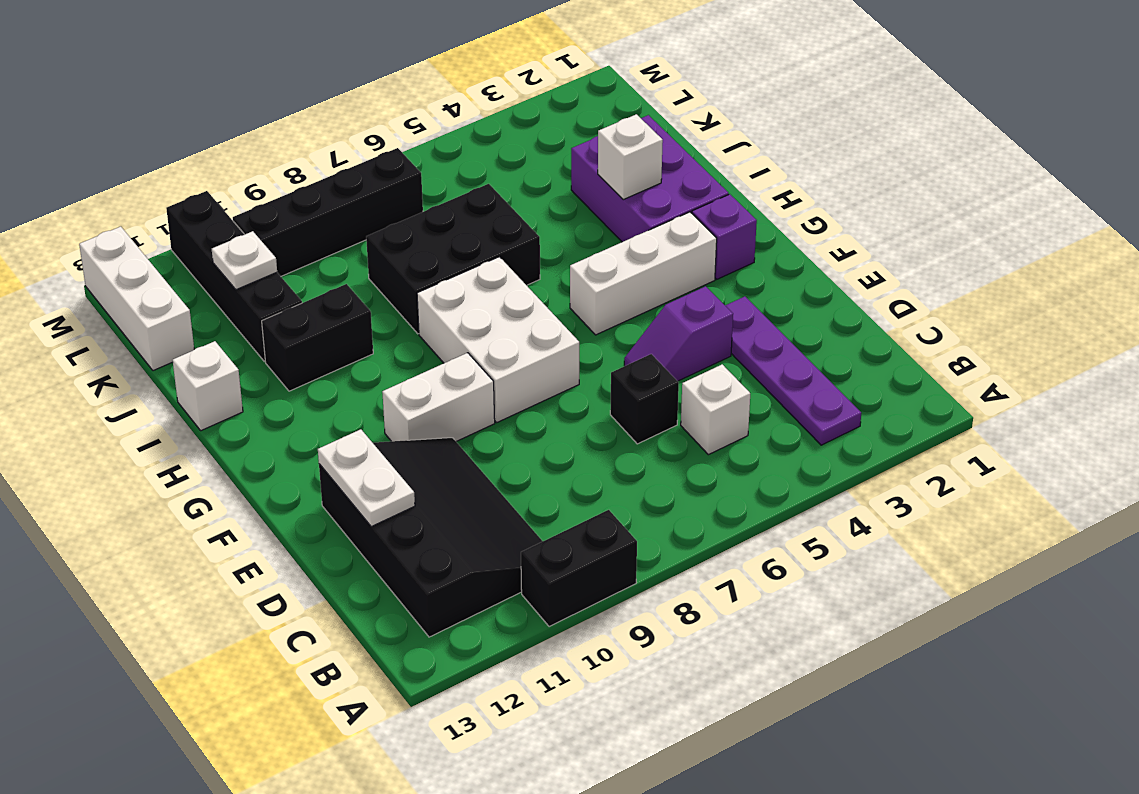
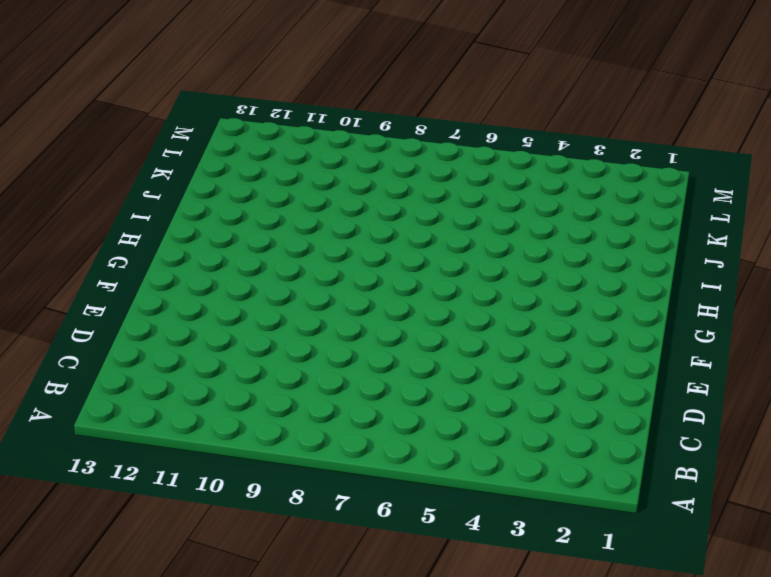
none -> black 1x2 brick [521,510,637,627]
none -> purple 1x4 plate [725,296,861,445]
none -> black 3x4 slope [319,438,543,637]

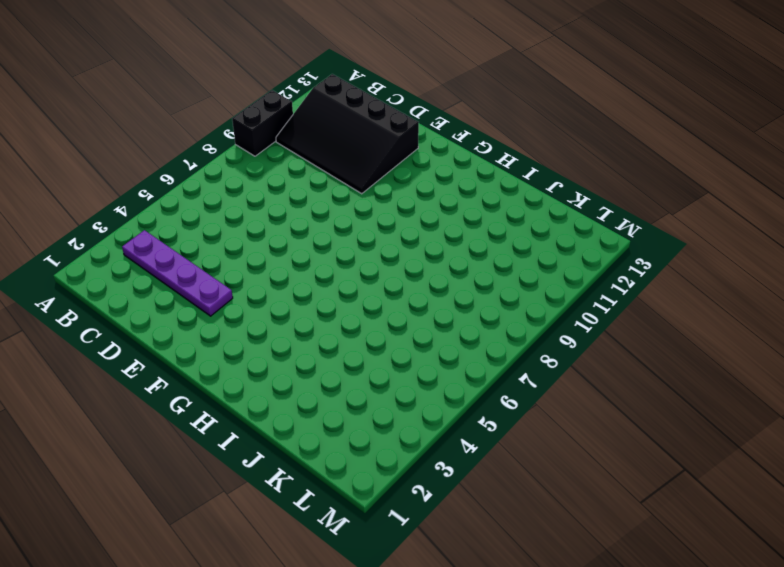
none -> white 1x1 brick [681,364,750,455]
none -> black 1x1 brick [610,354,679,444]
none -> purple 1x2 slope [624,286,733,381]

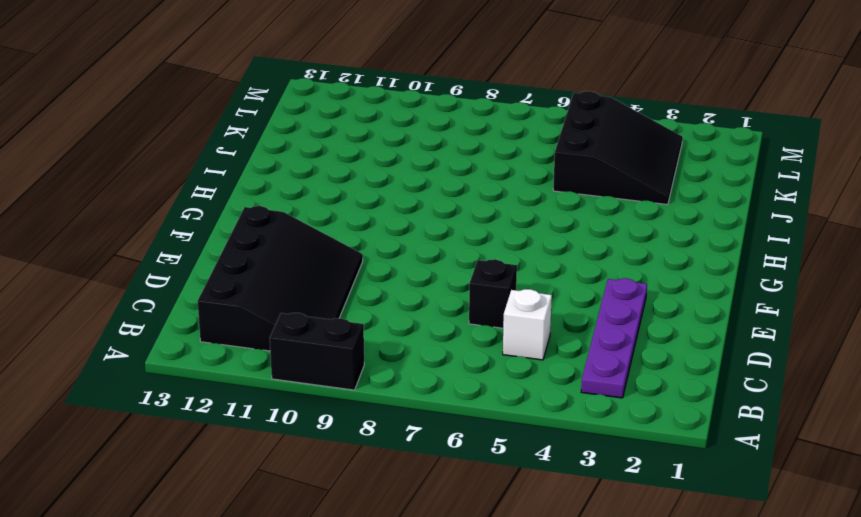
black 3x3 slope [553,91,683,205] -> purple 2x3 brick [571,115,729,242]
none -> purple 1x2 slope [624,286,733,381]
none -> white 2x3 brick [417,257,579,422]
none -> white 1x2 brick [382,353,495,441]

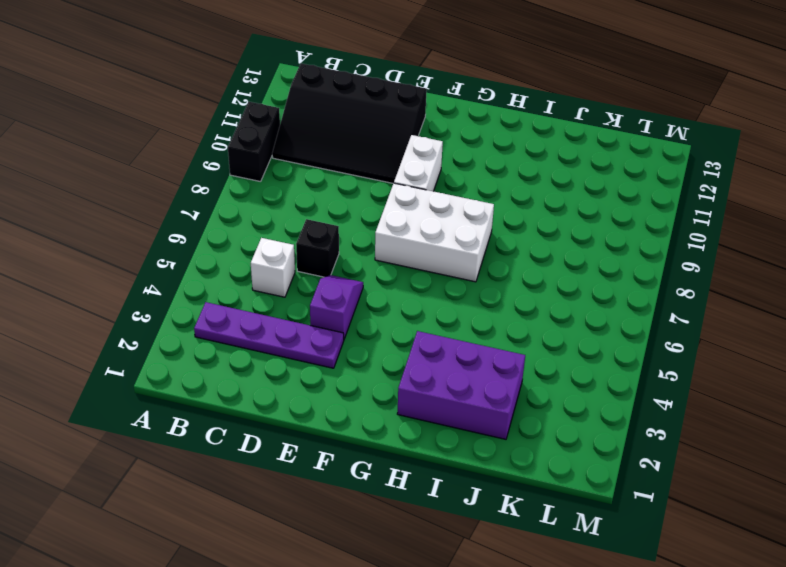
none -> purple 1x1 brick [692,194,757,279]
none -> white 1x3 brick [570,212,717,335]
none -> black 2x3 brick [366,184,540,334]

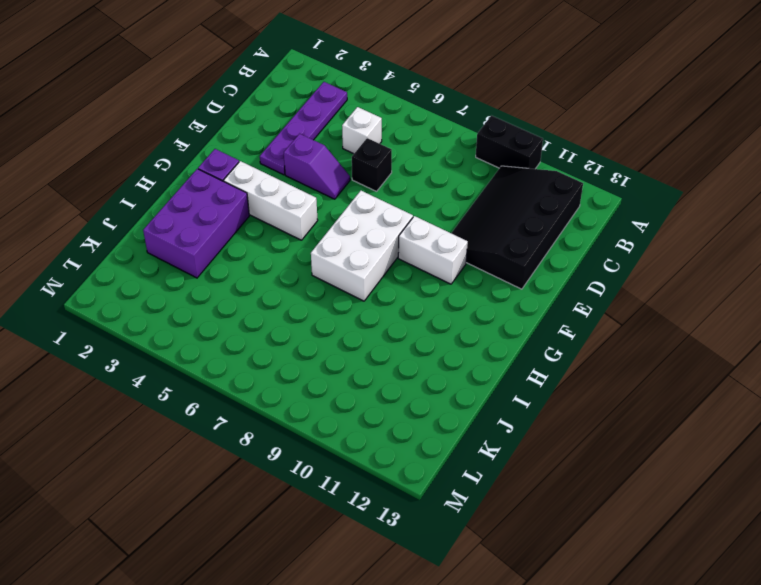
none -> black 2x3 brick [366,184,540,334]
none -> black 1x2 brick [262,284,373,391]
none -> white 1x1 brick [173,341,243,431]

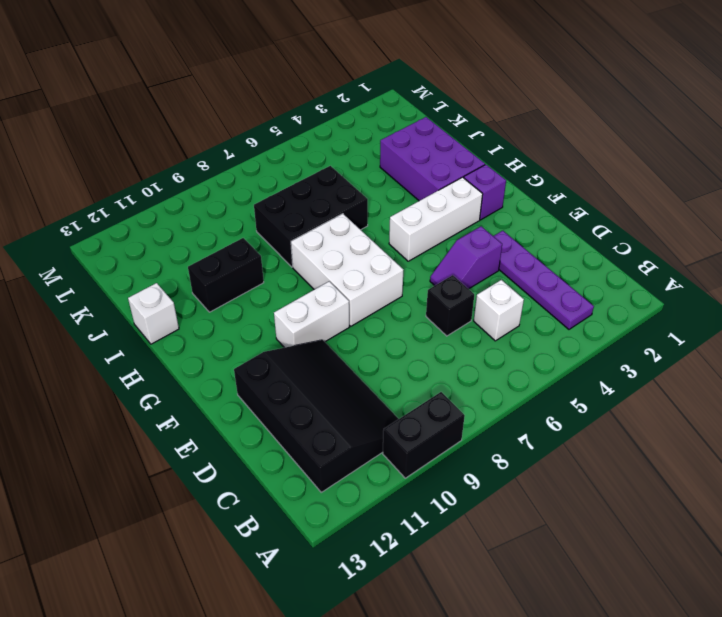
none -> black 1x4 brick [166,191,302,362]
none -> white 1x3 brick [79,227,194,371]
none -> black 1x4 brick [233,148,423,276]

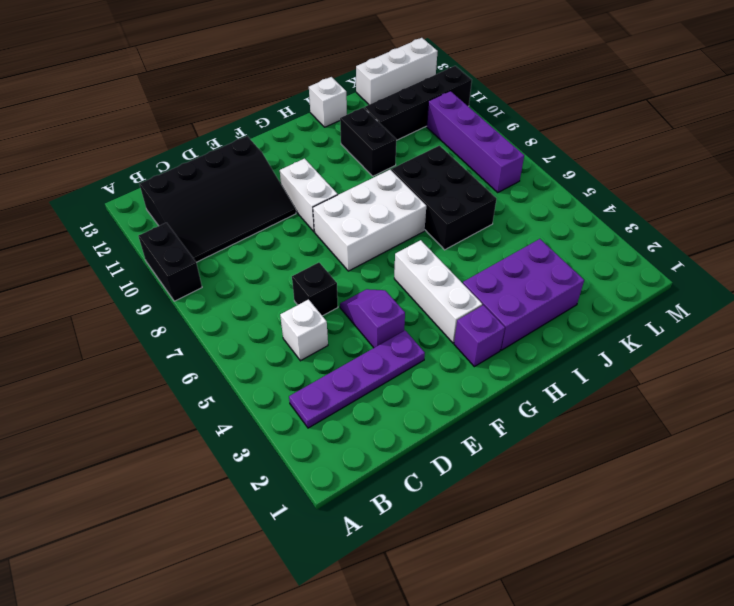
purple 1x4 brick [427,91,524,192] -> black 1x4 brick [233,148,423,276]
none -> white 1x2 plate [318,429,415,526]
none -> white 1x1 brick [598,114,663,200]
none -> white 1x1 plate [212,231,277,290]

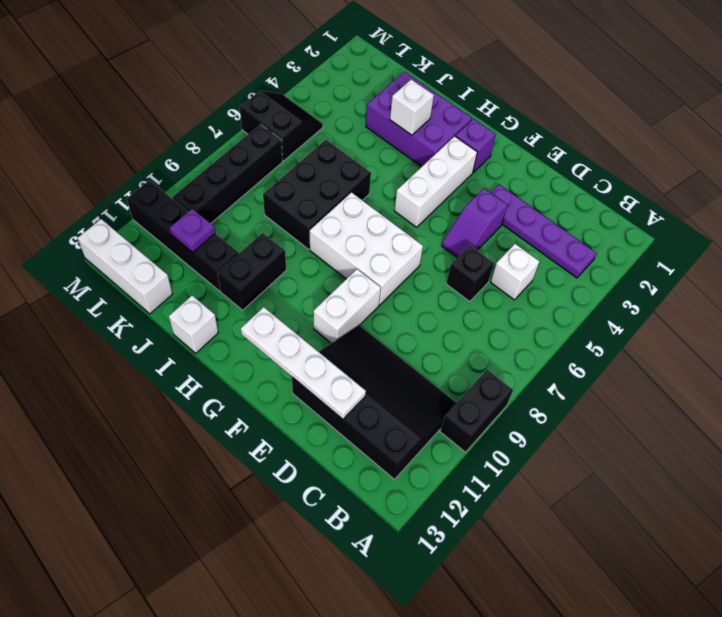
white 1x4 plate [241,307,366,419] -> white 1x2 plate [318,429,415,526]
purple 1x1 plate [170,209,215,252] -> white 1x1 plate [212,231,277,290]
black 2x2 slope [240,91,323,161] -> none

